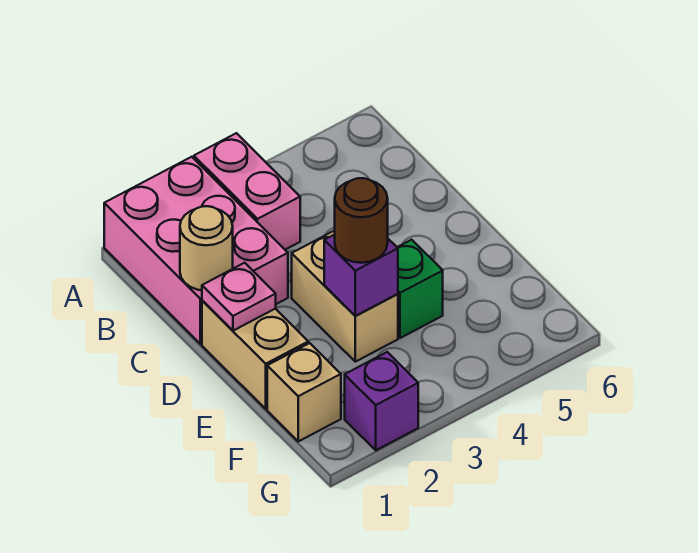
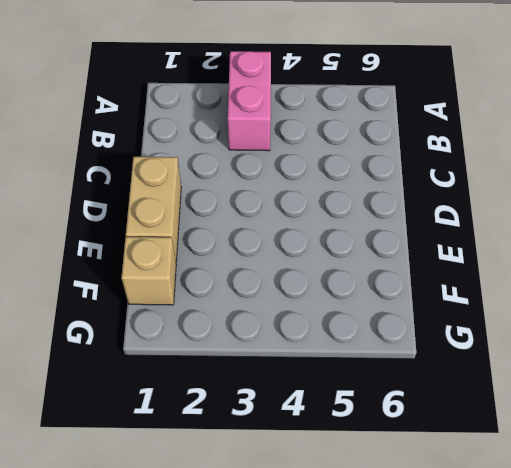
none -> pink 2x3 brick [104,157,288,344]
none -> tan 1x2 brick [292,231,398,362]

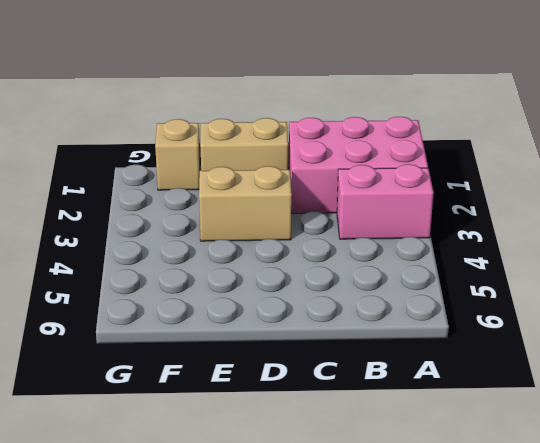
none -> green 1x1 brick [397,240,443,338]
none -> purple 1x1 brick [345,352,418,450]

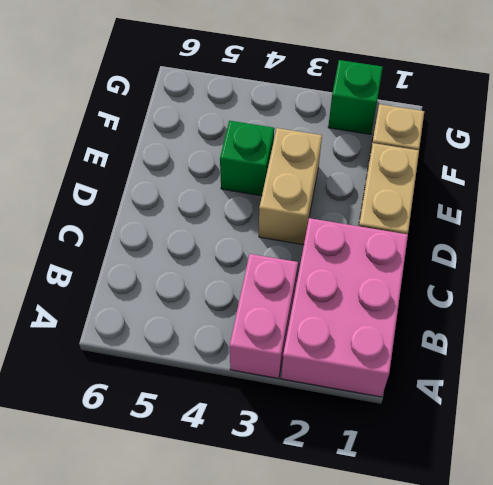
green 1x1 brick [328,60,383,134] -> purple 1x1 brick [345,352,418,450]
none -> tan 1x1 round brick [180,206,233,290]
none -> pink 1x1 plate [202,263,276,331]

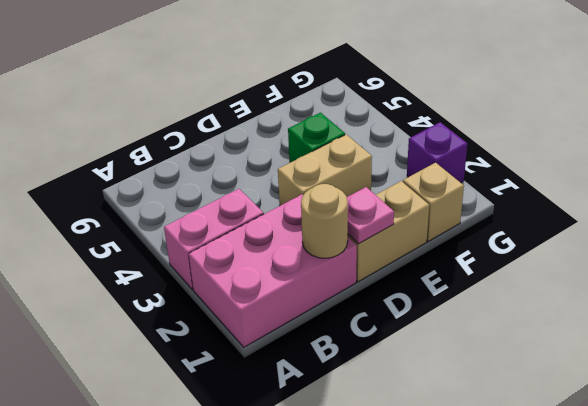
none -> purple 1x1 brick [324,234,398,316]
none -> brown 1x1 round brick [335,178,388,263]

